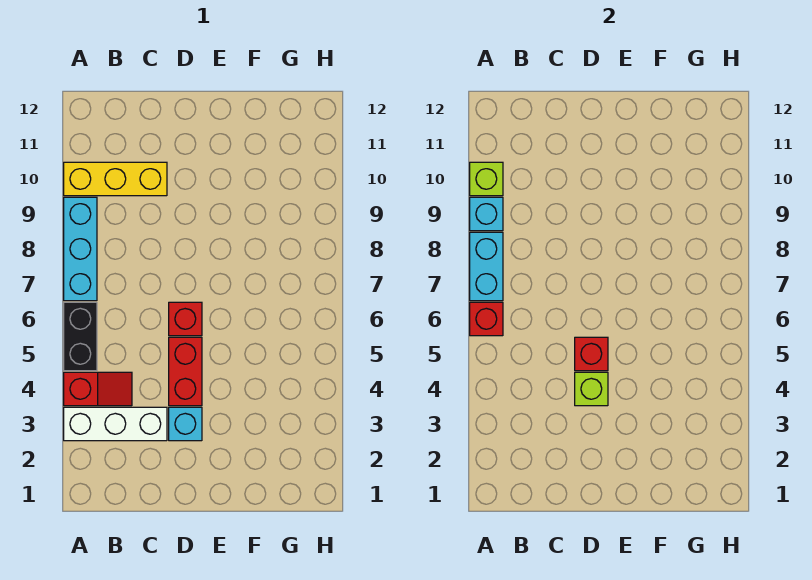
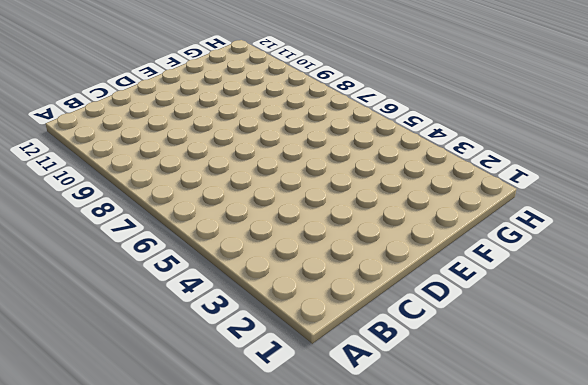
none -> white 1x3 brick [64,407,167,441]
none -> red 1x2 slope [64,372,132,406]
none -> black 1x2 brick [64,302,97,371]

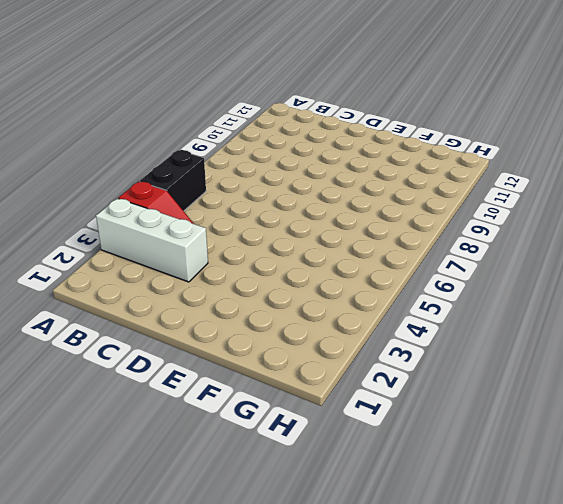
none -> cyan 1x3 brick [64,197,97,301]
none -> yellow 1x3 brick [64,162,167,196]
none -> cyan 1x1 brick [169,407,202,441]

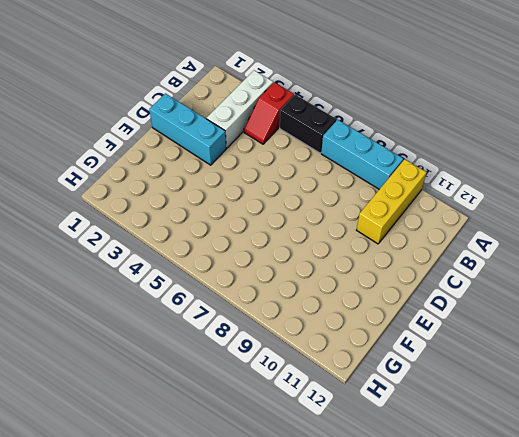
cyan 1x3 brick [149,94,226,165] -> cyan 1x1 brick [169,407,202,441]
none -> red 1x2 brick [169,337,202,406]
none -> red 1x1 brick [169,302,202,336]
none -> red 1x1 brick [470,302,503,336]

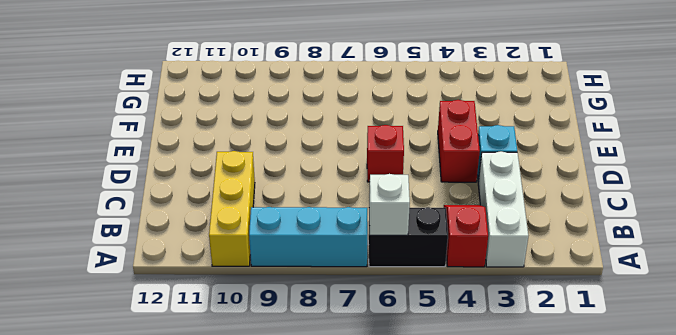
white 1x1 brick [369,174,410,235] -> red 1x1 brick [470,302,503,336]
red 1x2 brick [438,100,480,182] -> red 1x2 brick turned to [169,337,202,406]
none -> cyan 1x2 brick [470,232,503,301]
none -> cyan 1x1 brick [470,197,503,231]
none -> lime 1x1 brick [470,162,503,196]

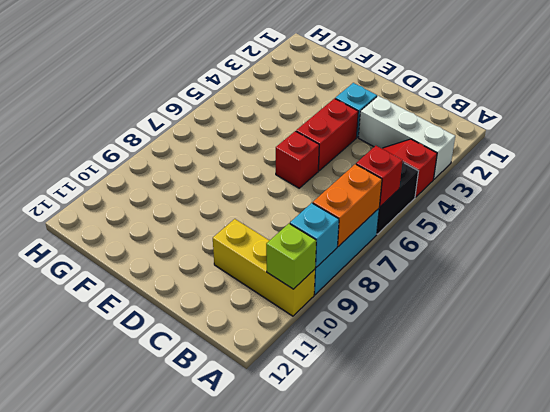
orange 1x2 brick [313,164,382,247] -> cyan 1x2 brick [470,232,503,301]
none -> lime 1x1 brick [575,372,608,406]
none -> red 1x1 brick [575,337,608,371]

